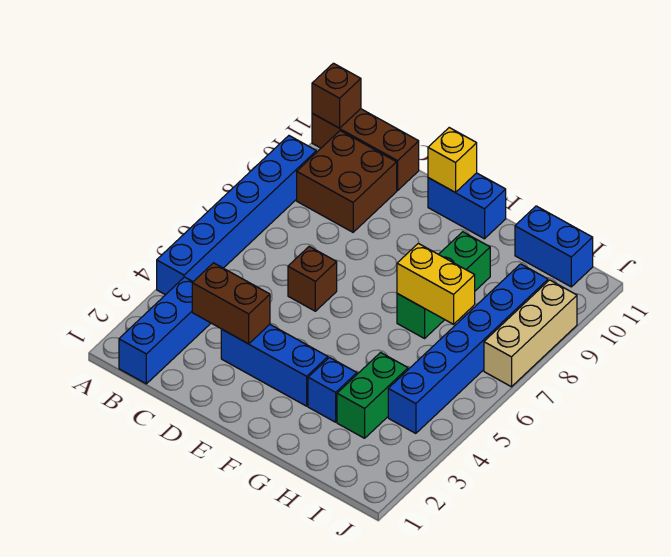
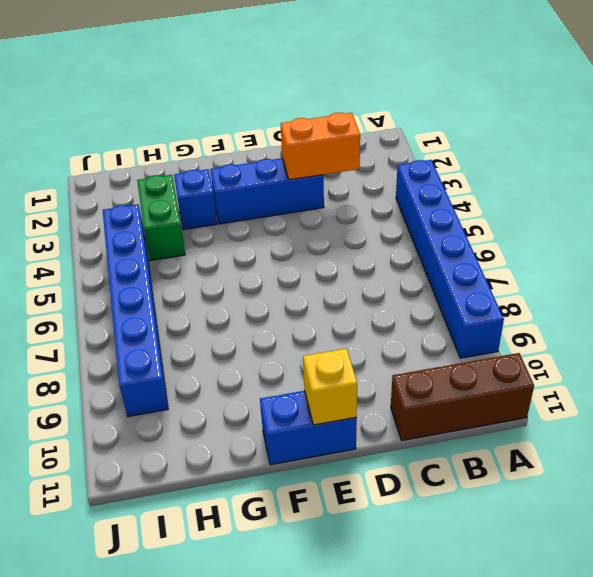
orange 1x2 brick [281,113,360,180] -> brown 1x2 brick [192,263,270,344]
none -> blue 1x3 brick [119,277,211,384]
none -> brown 2x2 brick [297,131,397,232]
none -> brown 1x1 brick [288,247,337,311]

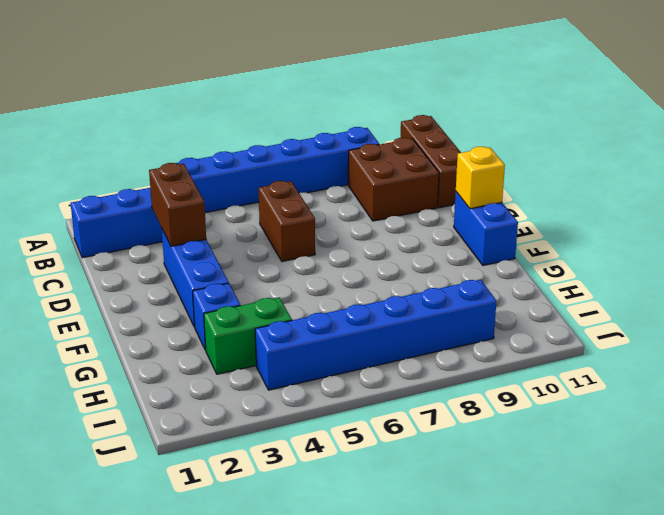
brown 1x2 brick [258,181,315,262] -> brown 1x1 brick [288,247,337,311]
none -> green 1x3 brick [397,232,490,338]
none -> blue 1x2 brick [515,206,593,287]
none -> tan 1x3 brick [484,280,577,387]

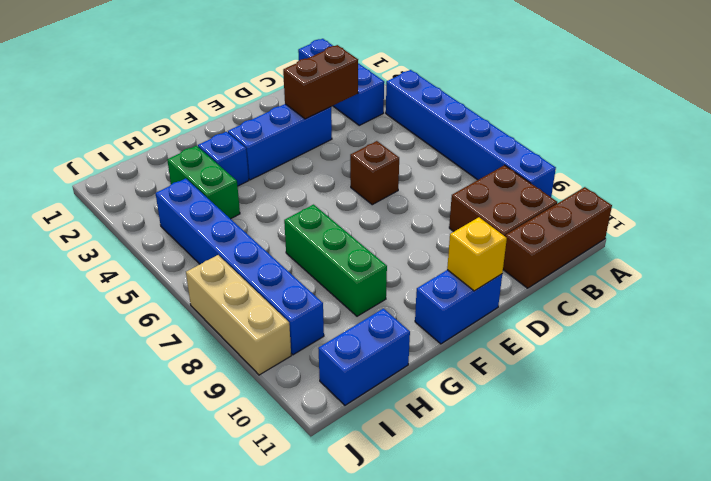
none -> brown 1x1 brick [312,63,361,128]
none -> yellow 1x2 brick [397,243,475,324]

